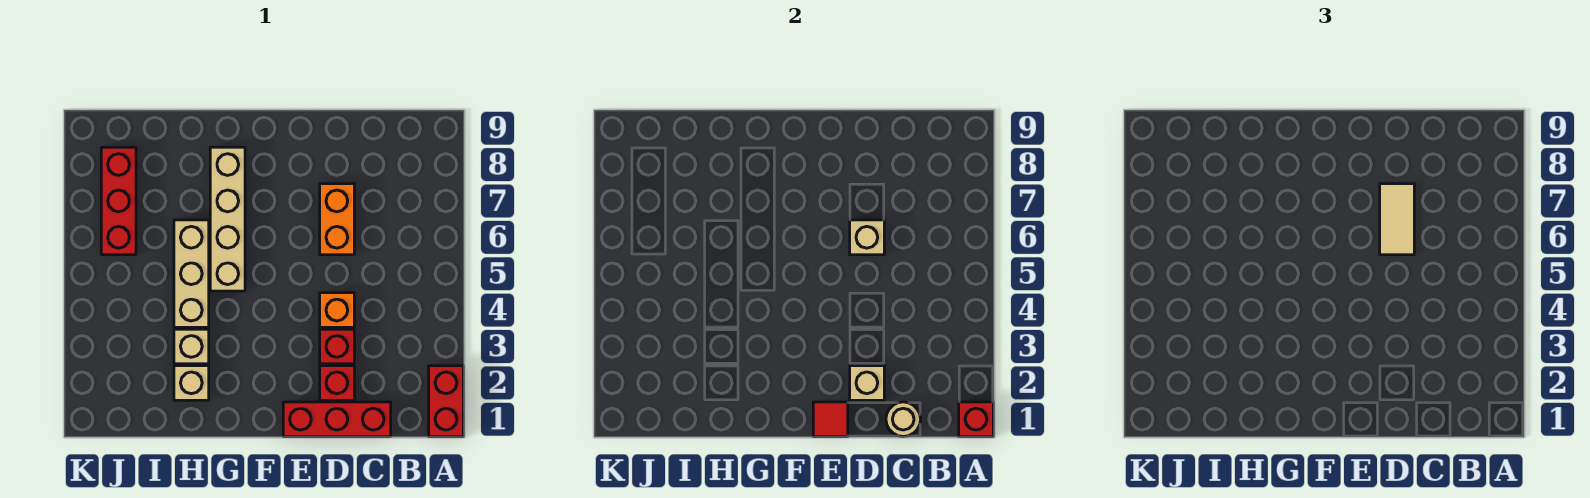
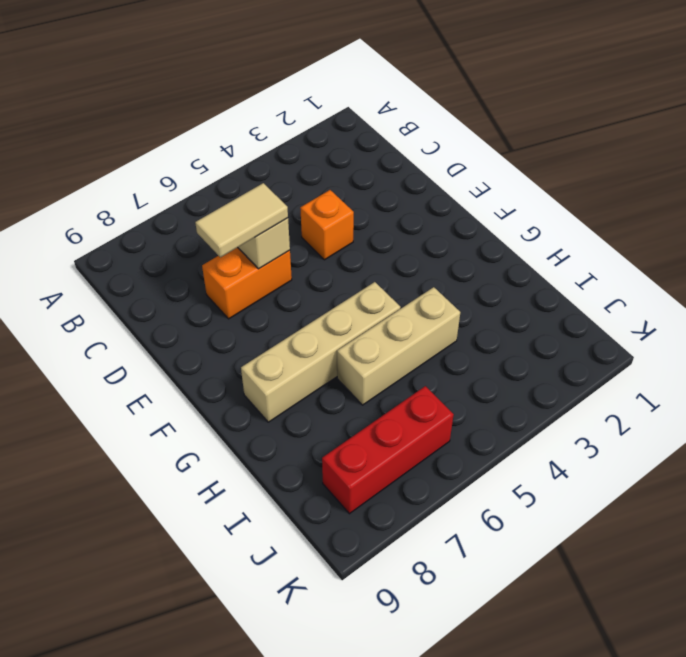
none -> red 1x2 brick [429,366,463,437]
none -> red 1x3 brick [283,402,391,437]
none -> red 1x1 brick [320,366,354,400]

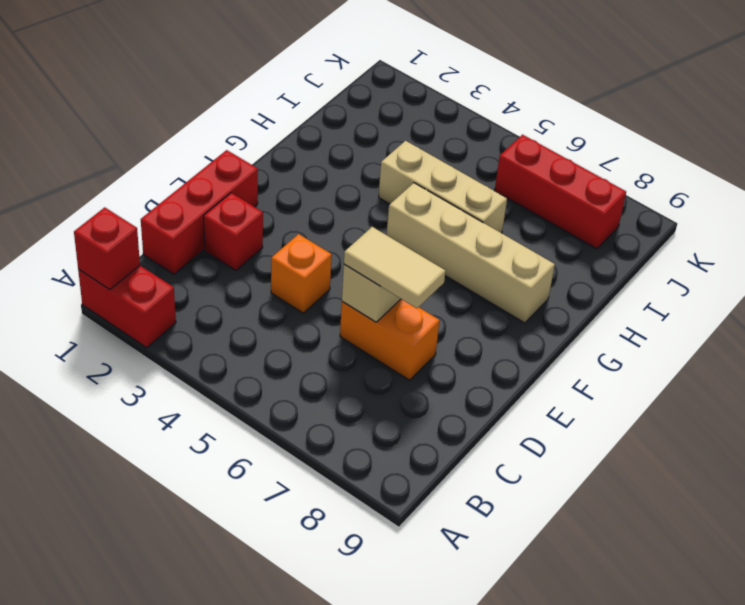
none -> red 1x1 brick [320,329,354,364]
none -> tan 1x1 brick [174,366,209,400]
none -> tan 1x1 brick [174,329,209,364]

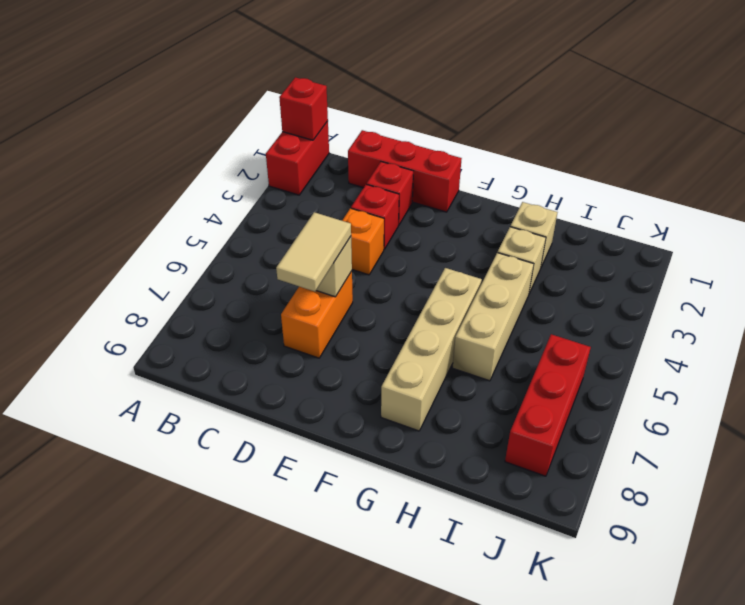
none -> tan 1x1 round brick [886,402,921,437]
none -> tan 1x1 brick [850,366,884,400]
none -> red 1x1 tile [813,402,848,437]

